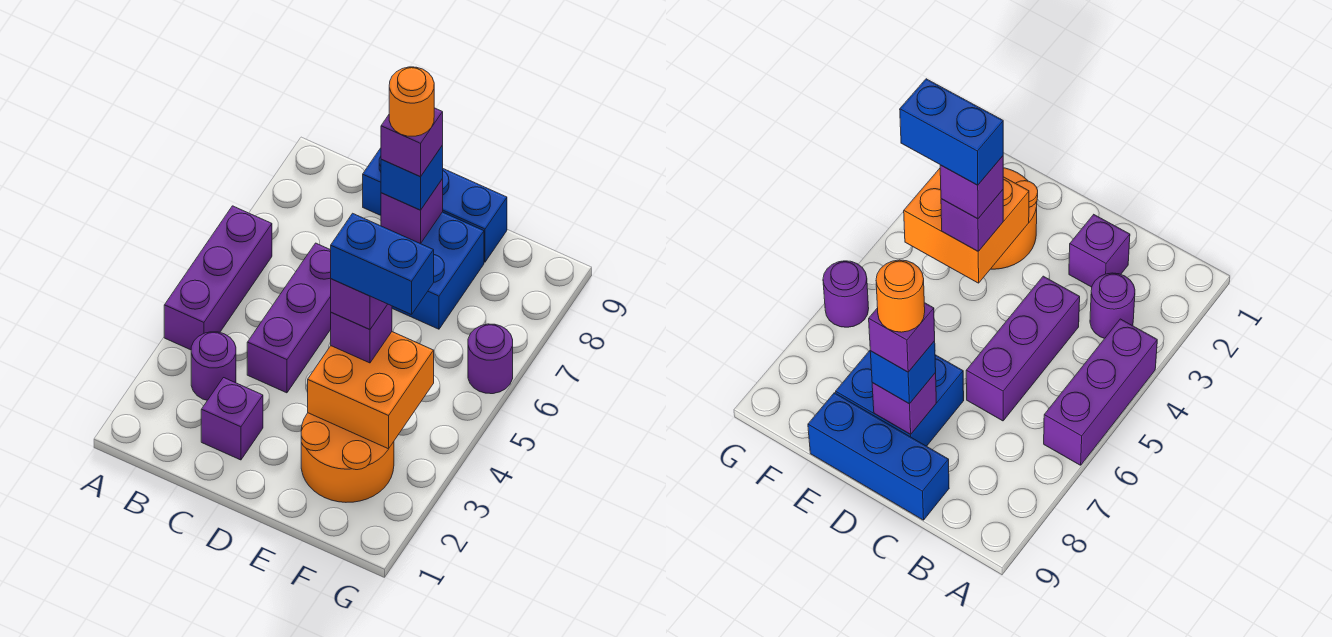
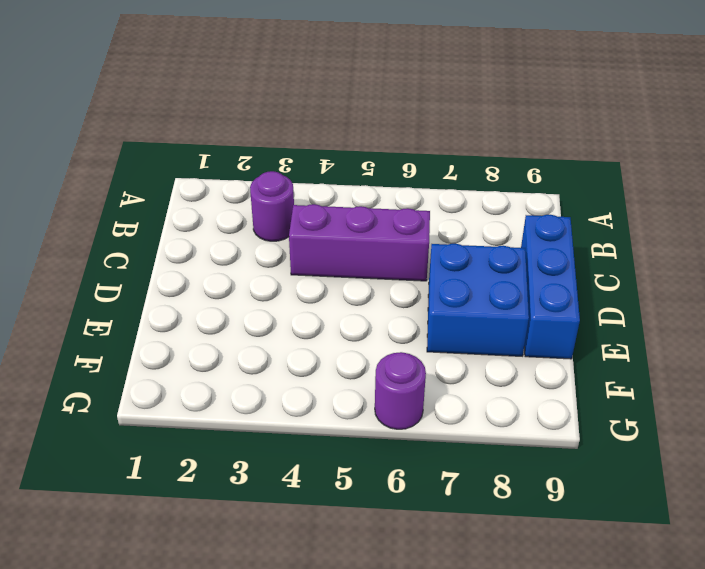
none -> purple 1x3 brick [164,206,272,350]
none -> purple 1x1 brick [201,378,263,460]
none -> orange 2x2 round brick [301,413,394,502]

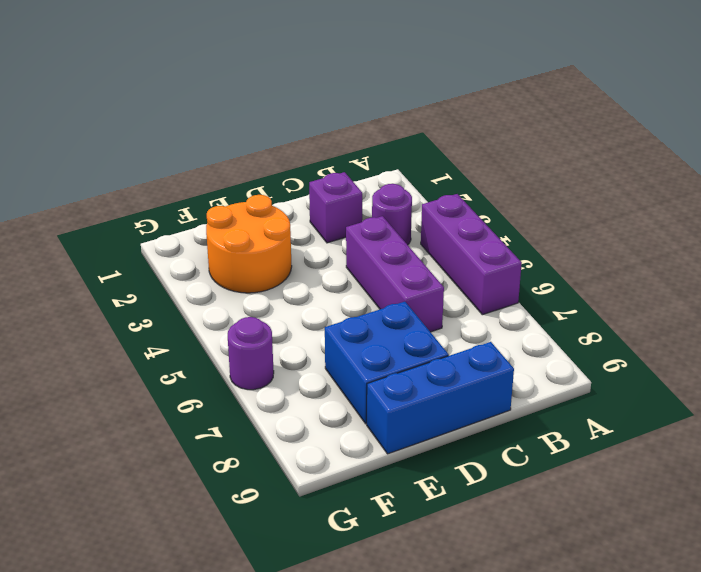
none -> purple 1x1 brick [381,179,443,244]
none -> orange 2x2 brick [308,332,434,449]
none -> blue 1x1 brick [381,145,443,210]

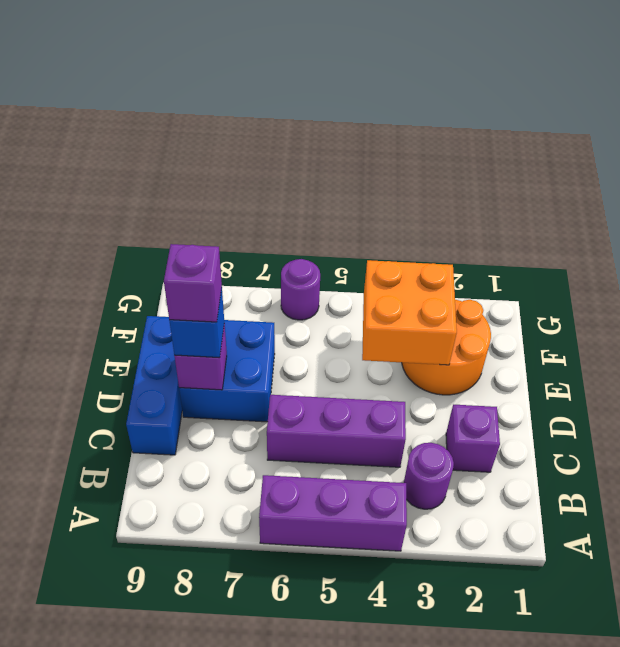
none -> purple 1x1 brick [331,304,392,363]
none -> purple 1x1 brick [331,279,387,330]
none -> orange 1x1 round brick [389,67,434,136]

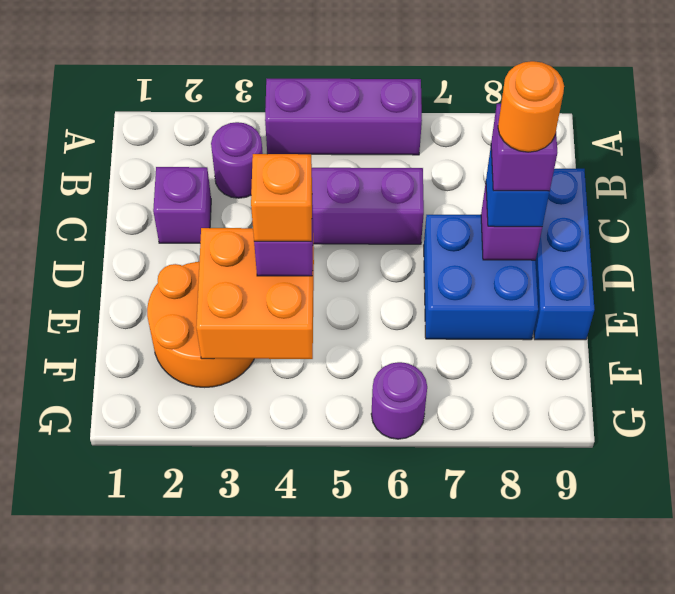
orange 1x1 brick [251,154,312,241] -> purple 1x1 brick [331,279,387,330]
none -> blue 1x2 brick [331,213,434,315]

